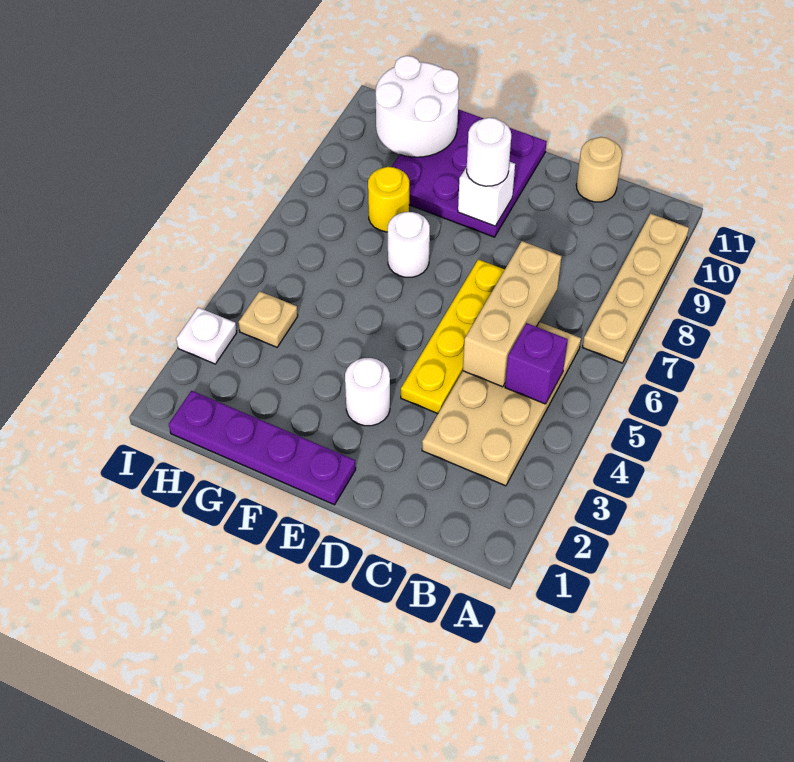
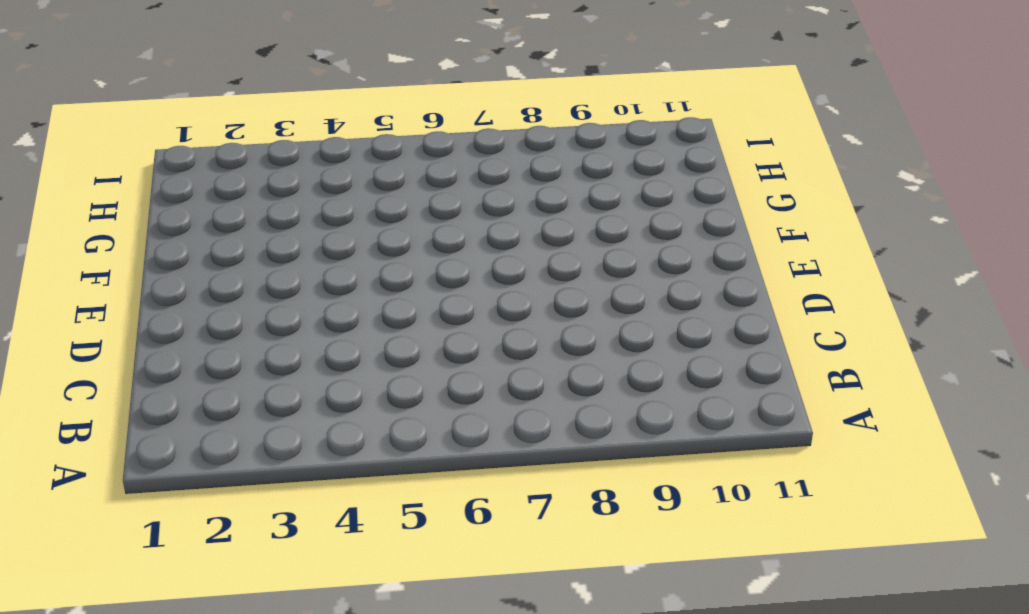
none -> tan 1x4 plate [583,214,689,363]
none -> tan 2x4 plate [422,322,581,486]
none -> tan 1x1 round brick [576,137,622,202]

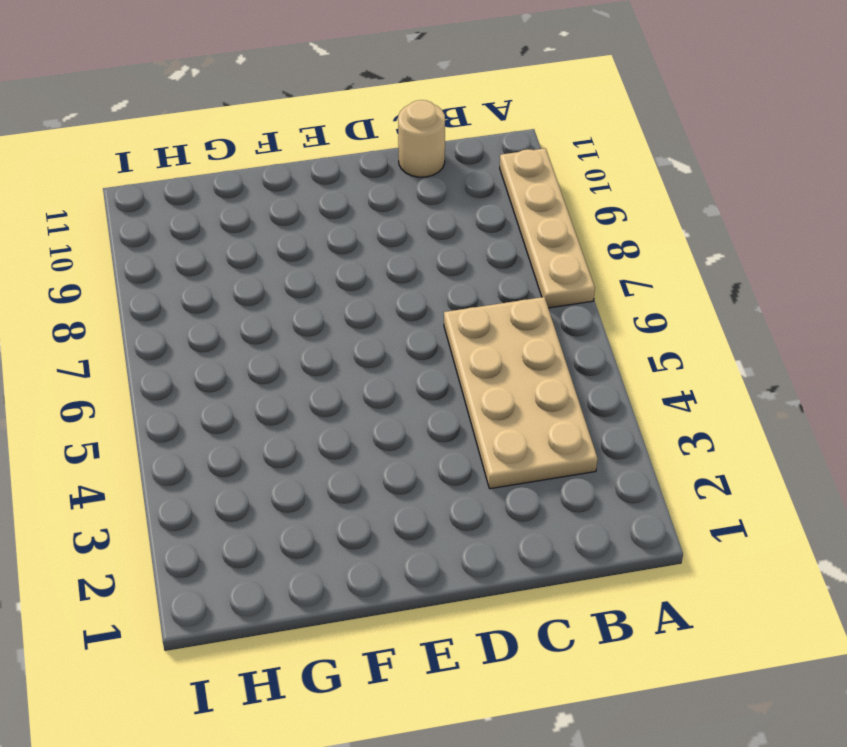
none -> yellow 1x4 plate [401,259,505,414]
none -> purple 1x4 plate [169,391,356,505]
none -> white 1x1 round brick [345,358,390,426]

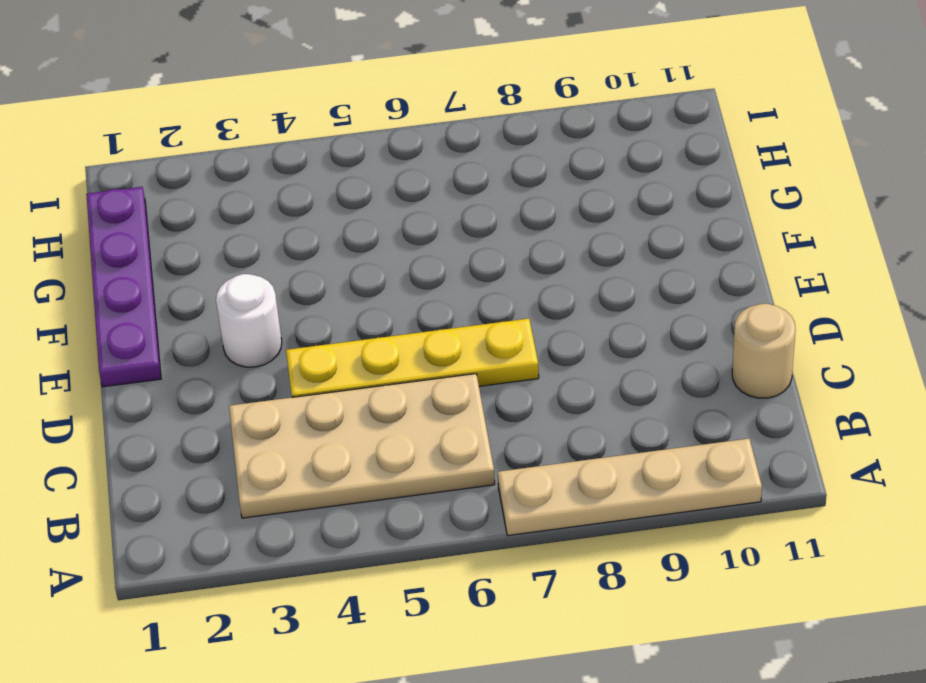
none -> purple 3x3 plate [392,109,547,237]
none -> white 1x1 round brick [388,212,430,277]
none -> yellow 1x1 round brick [368,167,409,232]

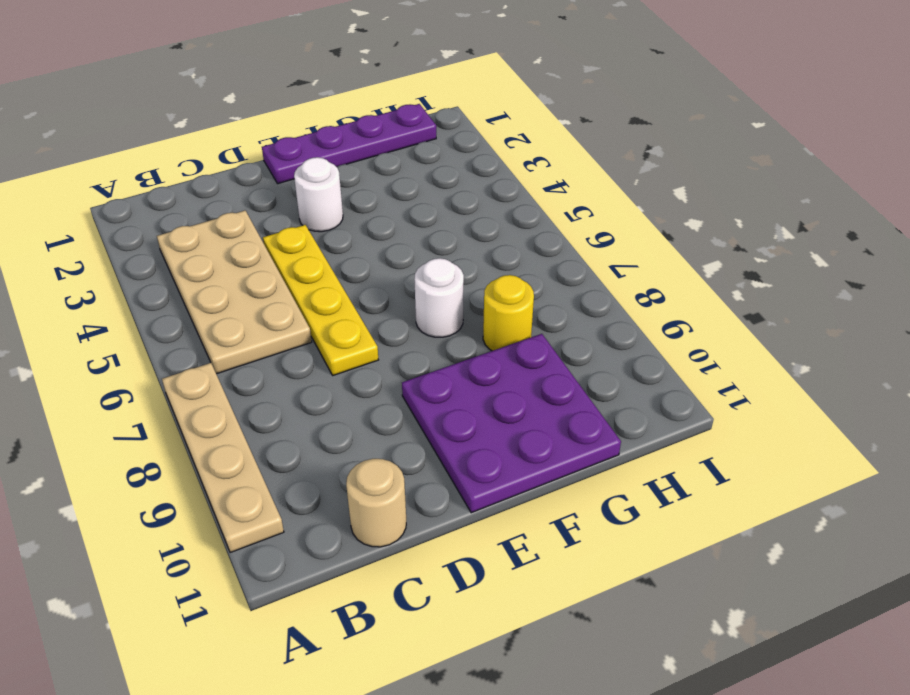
none -> tan 1x1 plate [238,291,298,347]
none -> white 1x1 plate [176,307,237,364]
none -> purple 1x1 brick [505,323,568,404]

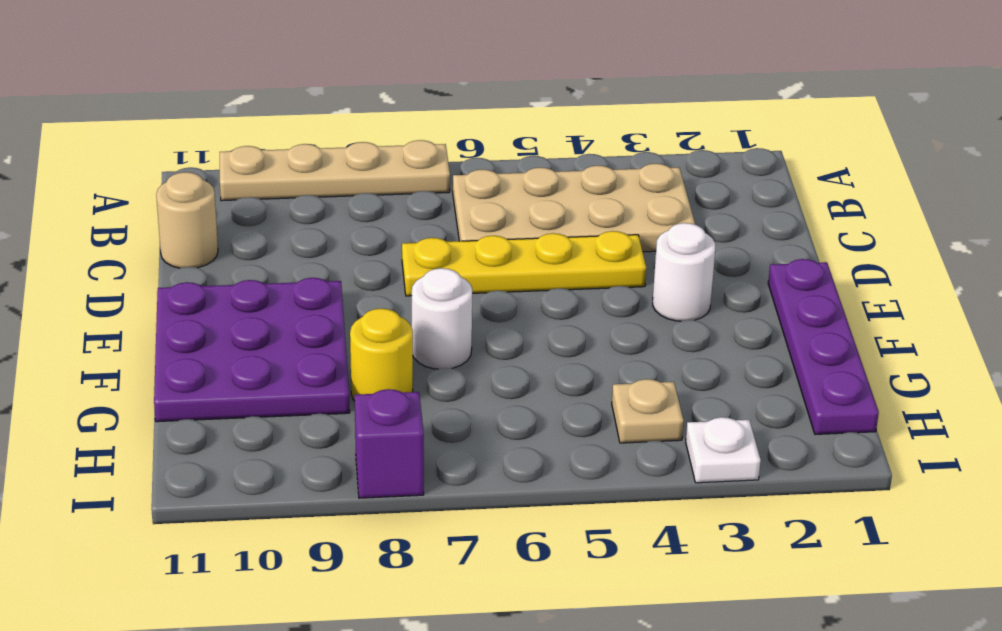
purple 1x1 brick [355,389,424,498] -> purple 1x1 brick moved to [505,323,568,404]
none -> tan 1x3 brick [463,241,561,387]
none -> white 1x1 brick [458,161,515,226]
none -> white 2x2 round brick [376,56,459,157]

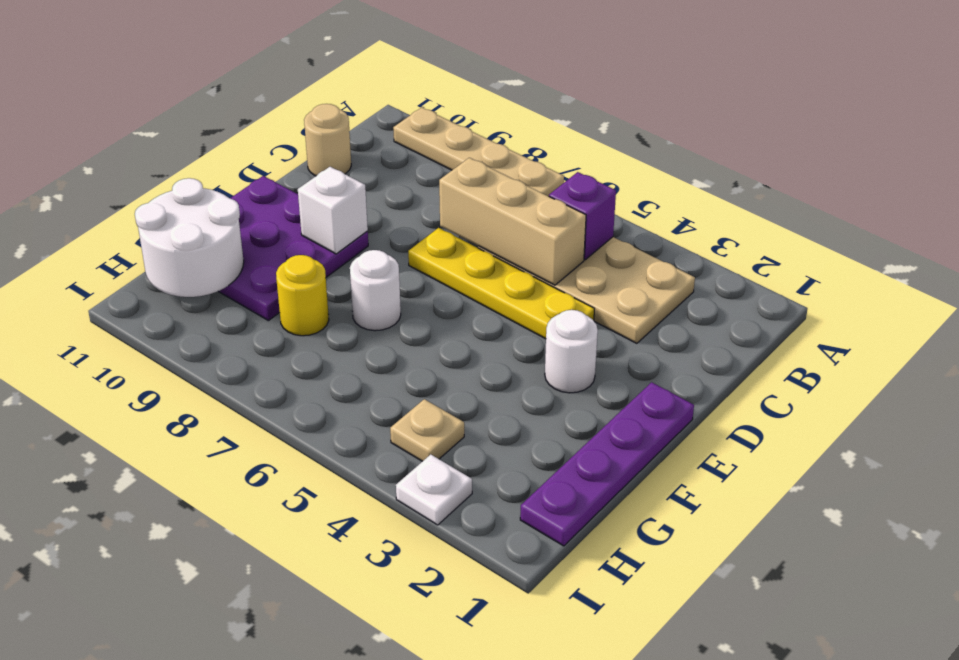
none -> white 1x1 round brick [467,118,511,186]

